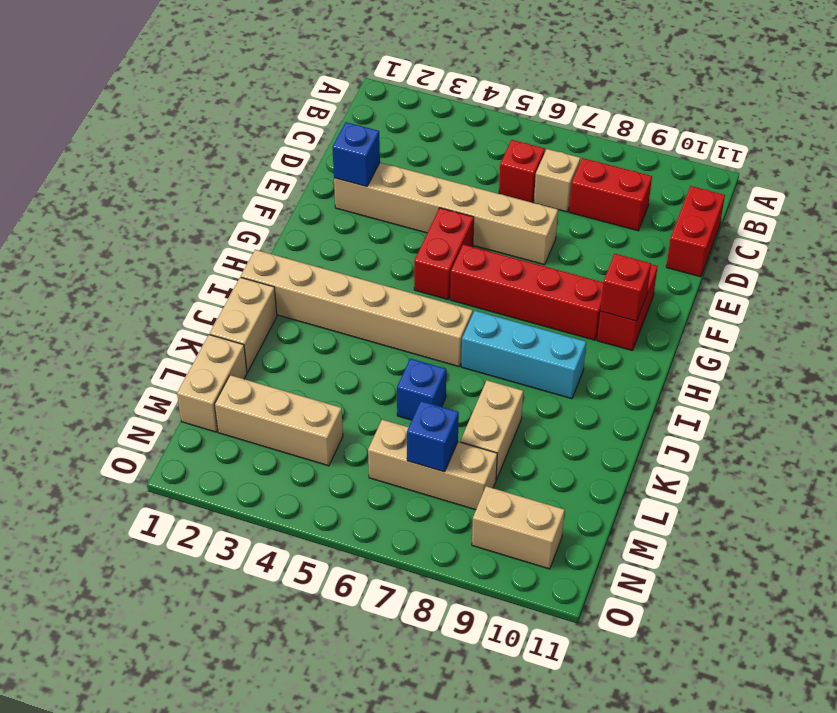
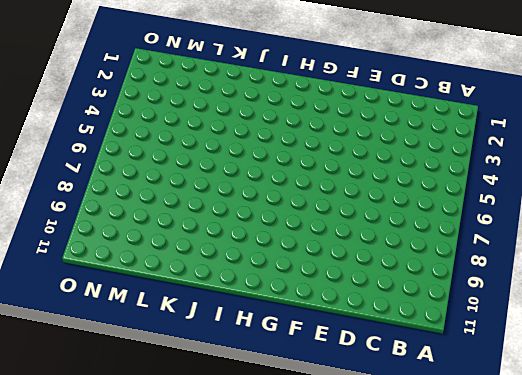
none -> red 1x1 brick [499,140,545,202]
none -> tan 1x1 brick [534,149,580,212]
none -> red 1x2 brick [569,158,652,231]

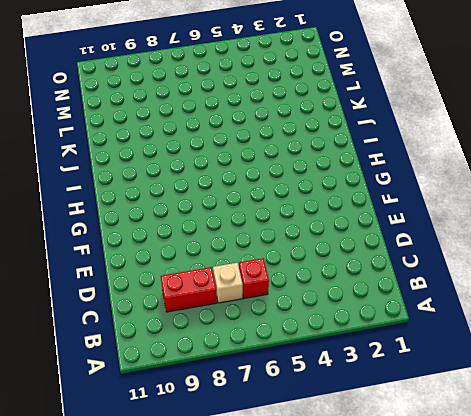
none -> red 1x2 brick [666,186,725,277]
none -> tan 1x6 brick [334,163,558,265]
none -> red 1x2 brick [414,208,474,299]

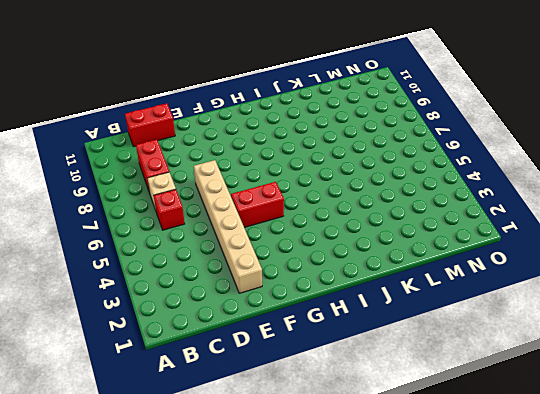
none -> red 1x2 brick [597,264,658,351]
none -> red 1x4 brick [450,244,603,340]
none -> tan 1x6 brick [241,250,473,366]

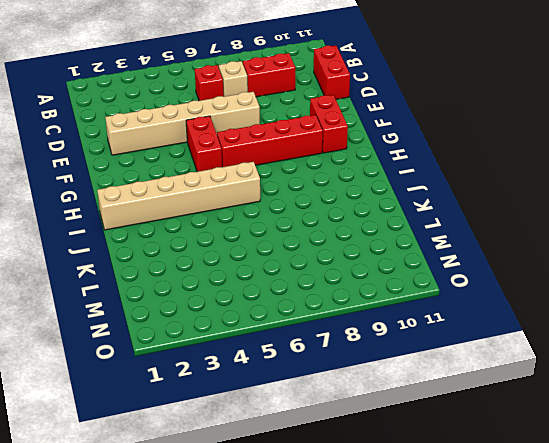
none -> cyan 1x3 brick [461,311,586,399]
none -> tan 1x2 brick [210,277,277,372]
none -> blue 1x1 brick [397,359,446,420]

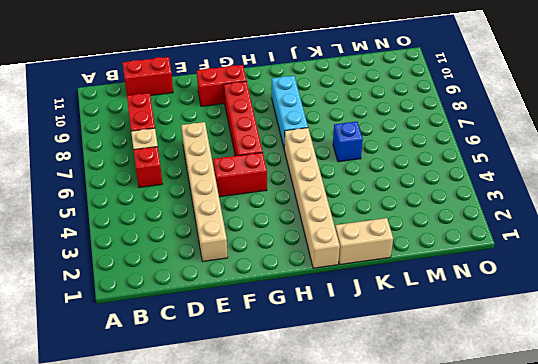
none -> tan 1x2 brick [460,380,523,480]
none -> tan 1x2 brick [177,335,247,432]
none -> tan 1x3 brick [215,375,343,466]

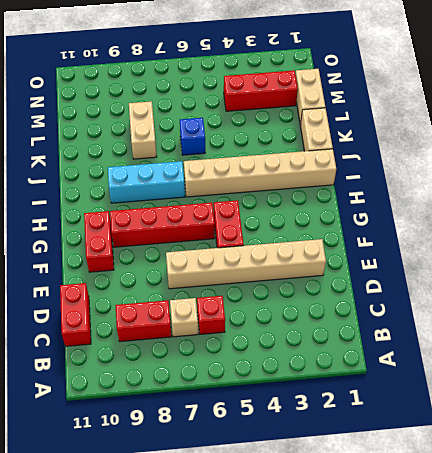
red 1x3 brick [224,71,298,111] -> tan 1x3 brick [215,375,343,466]
none -> tan 1x3 brick [368,420,497,510]
none -> tan 1x2 brick [472,486,565,569]
none -> blue 1x1 brick [333,122,380,187]

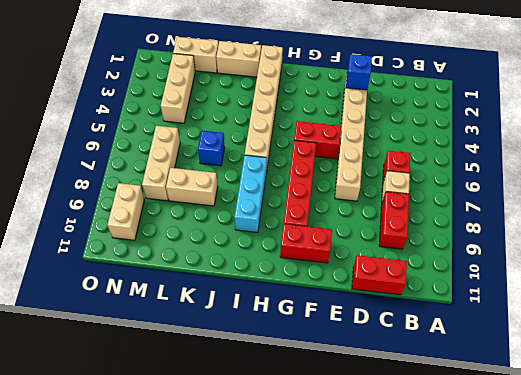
none -> red 1x1 brick [600,254,651,321]
none -> blue 1x1 brick [407,401,459,472]

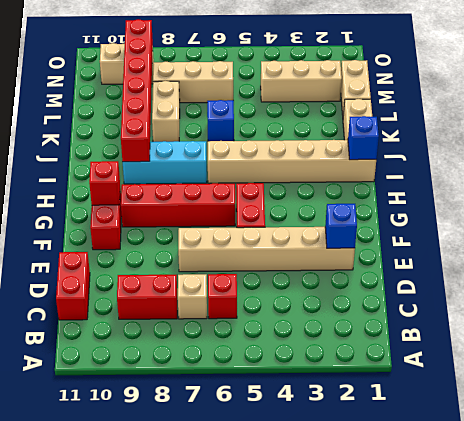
blue 1x1 brick [348,116,379,160] -> blue 1x1 brick moved to [407,401,459,472]
red 1x6 brick [121,19,153,162] -> none

